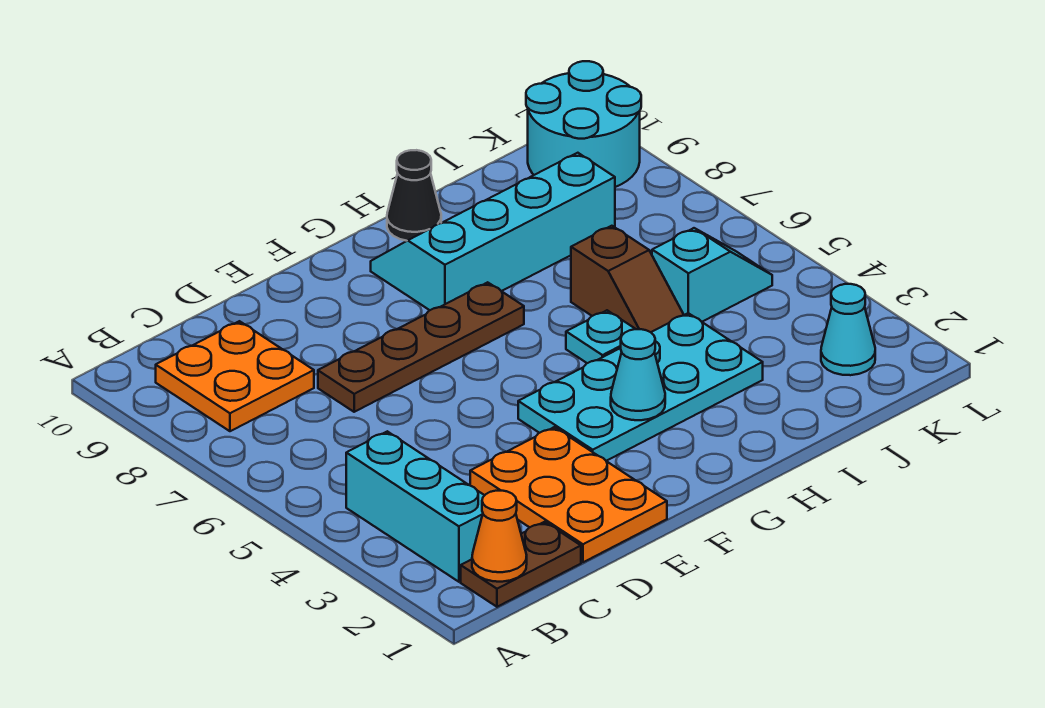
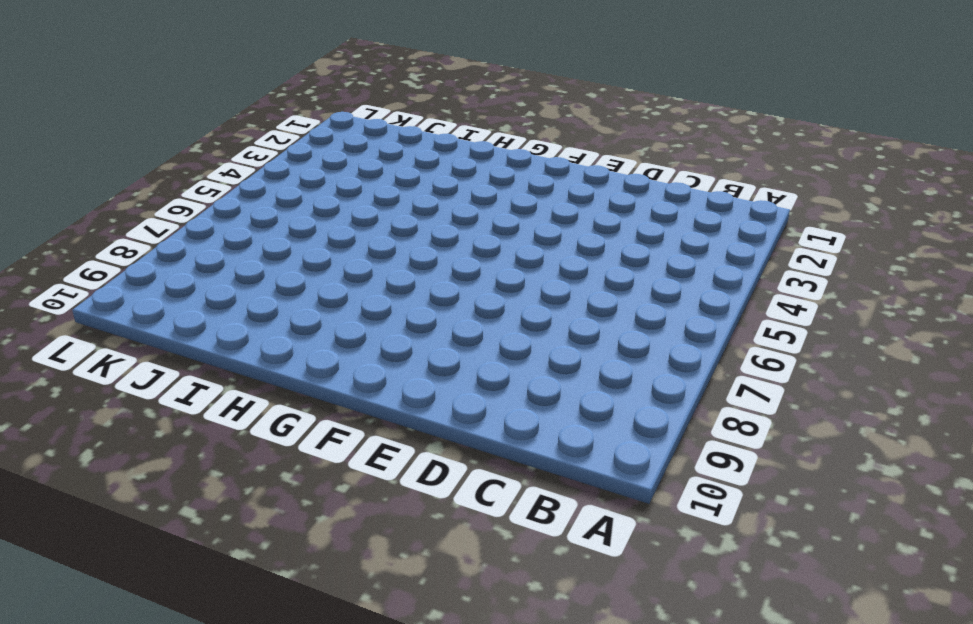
none -> brown 1x2 plate [461,522,581,607]
none -> cyan 1x3 brick [346,431,485,582]
none -> orange 2x2 plate [156,321,314,431]

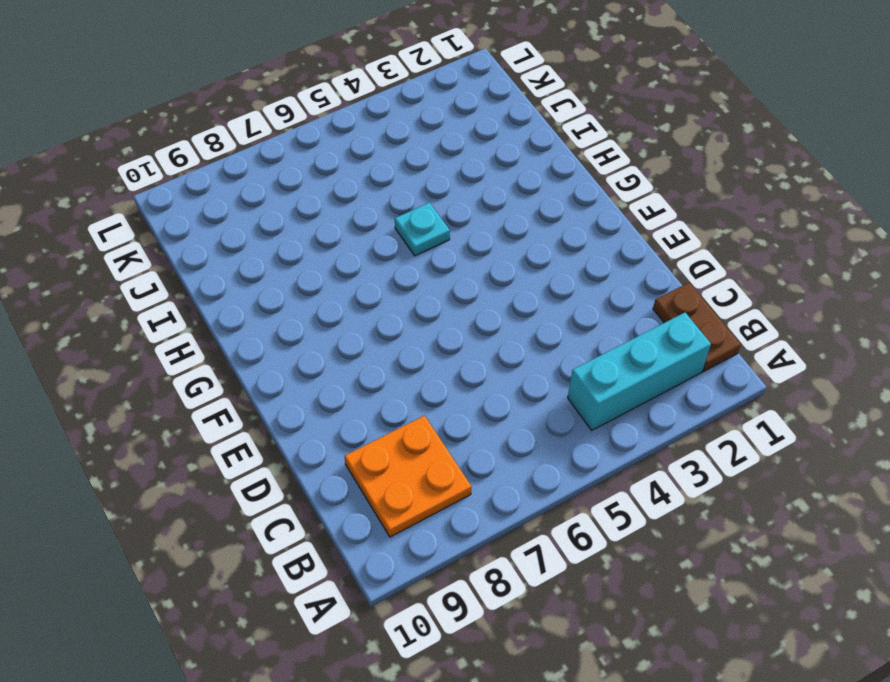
none -> orange 2x3 plate [470,427,667,562]
none -> brown 1x4 plate [318,282,524,412]
none -> cyan 2x4 plate [518,313,763,461]

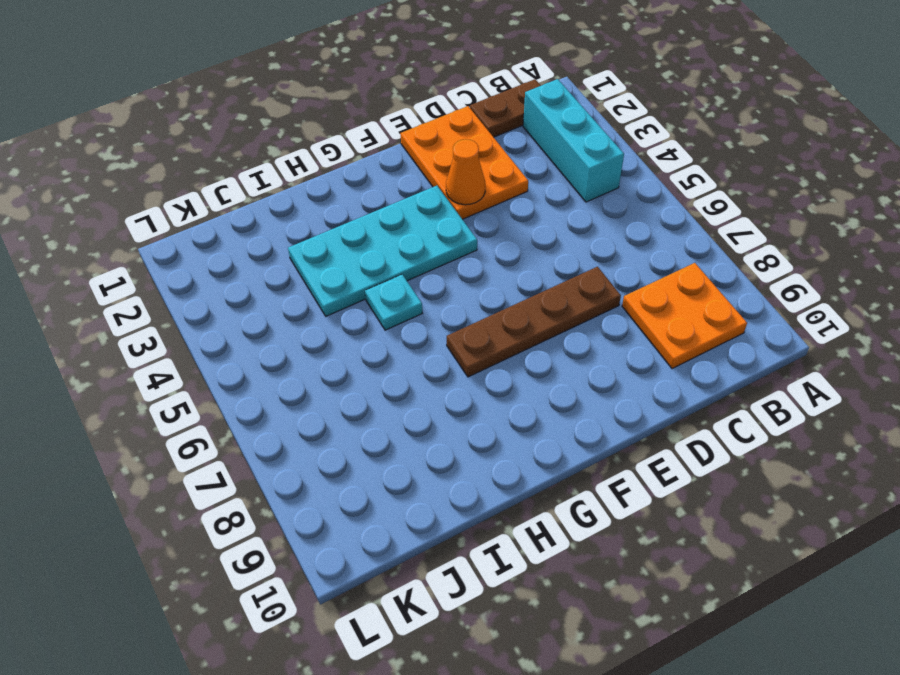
orange 1x1 cone [446,139,485,205] -> orange 1x1 cone moved to [472,491,527,582]
none -> cyan 2x4 slope [371,153,615,310]
none -> black 1x1 cone [387,150,441,241]
none -> brown 1x2 slope [571,226,684,332]

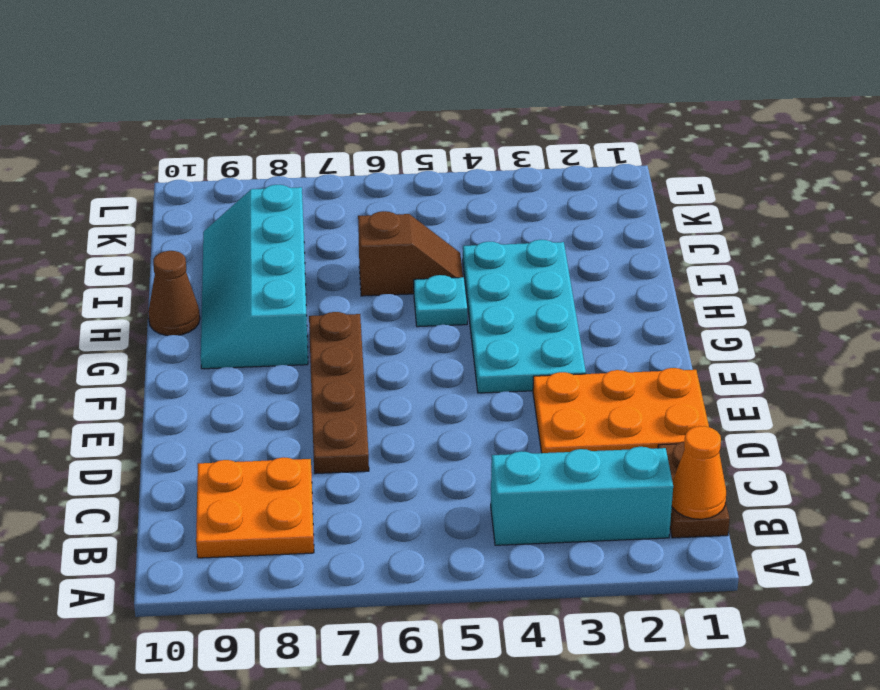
brown 1x1 cone [148,251,200,336] -> black 1x1 cone [387,150,441,241]
none -> cyan 1x2 slope [652,228,772,322]
none -> cyan 1x1 cone [821,284,875,375]
none -> cyan 2x2 round brick [526,61,641,187]

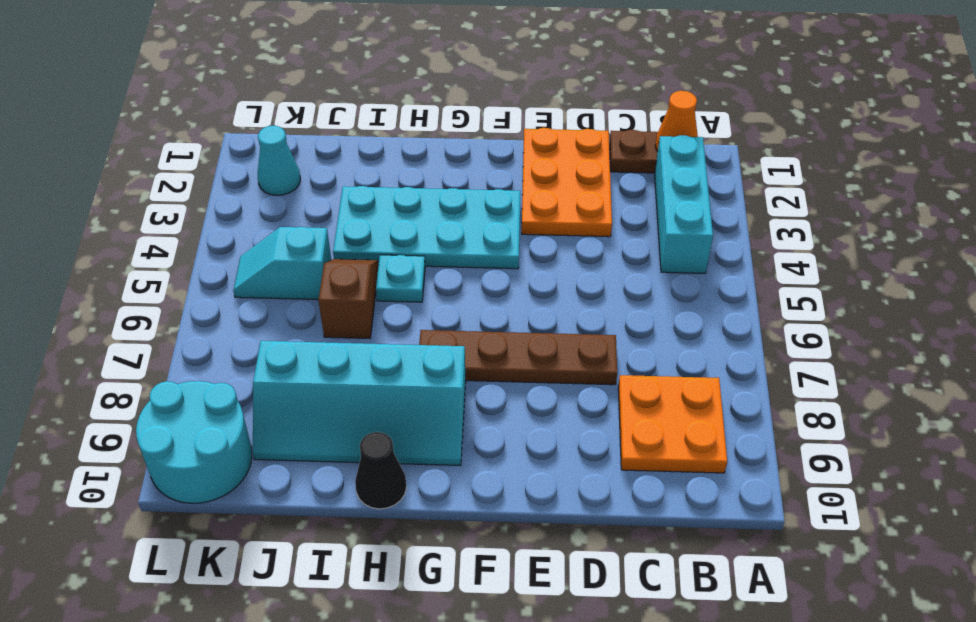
none -> cyan 1x1 cone [611,329,665,420]

